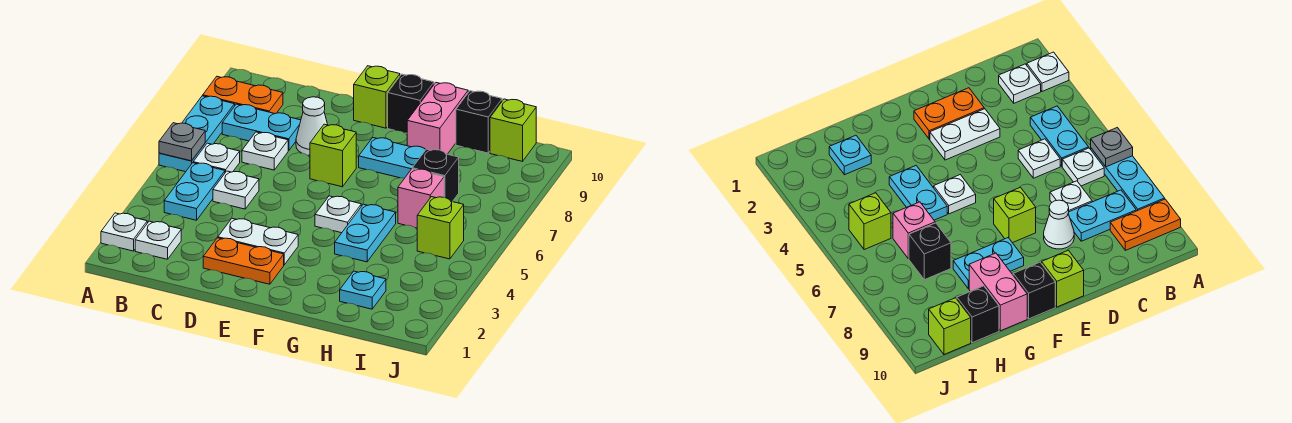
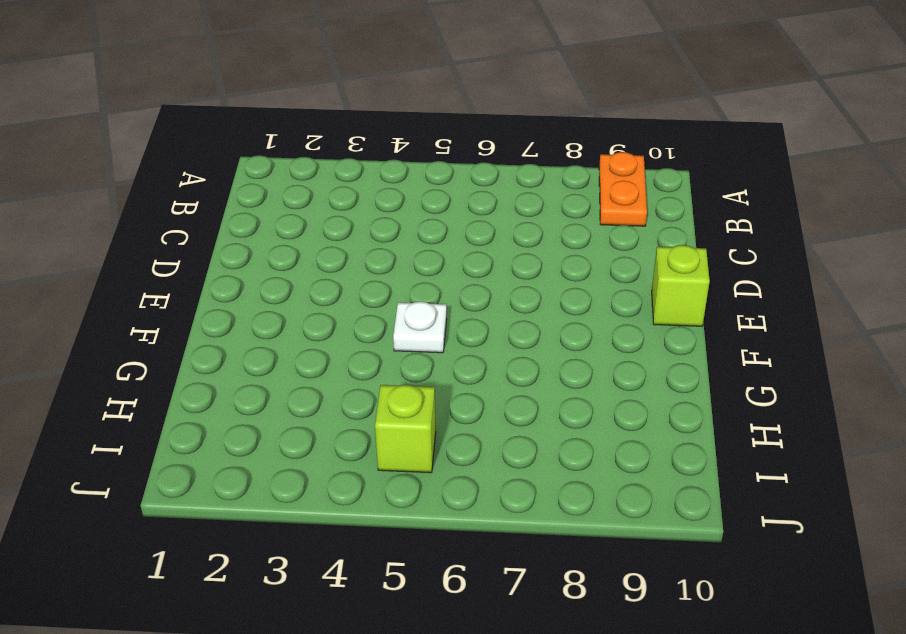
none -> white 1x1 plate [101,213,147,251]
none -> cyan 1x3 plate [159,96,235,172]
none -> white 1x1 plate [135,221,181,259]

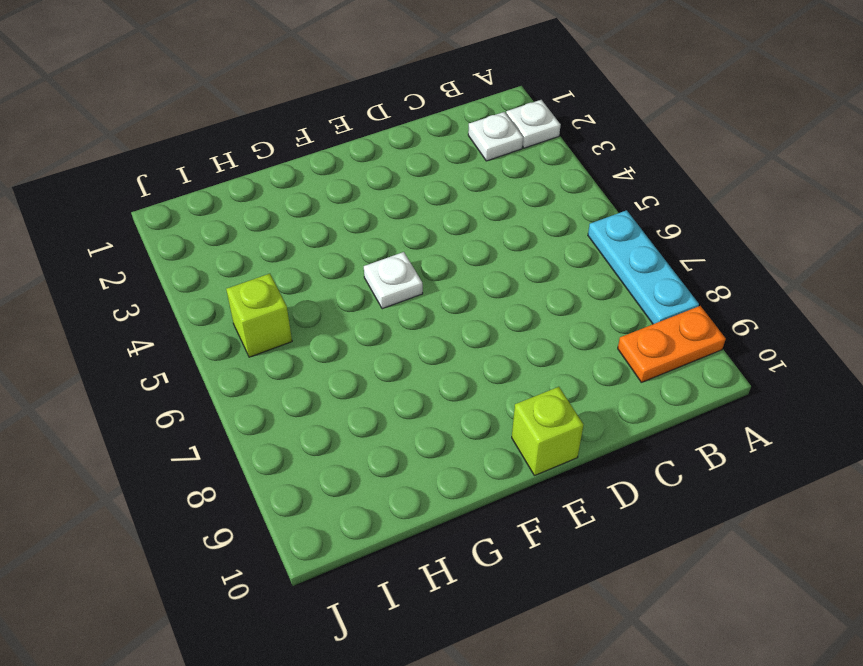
none -> cyan 1x2 plate [164,163,225,220]
none -> white 1x1 plate [193,143,240,173]
none -> cyan 1x2 plate [222,104,301,151]

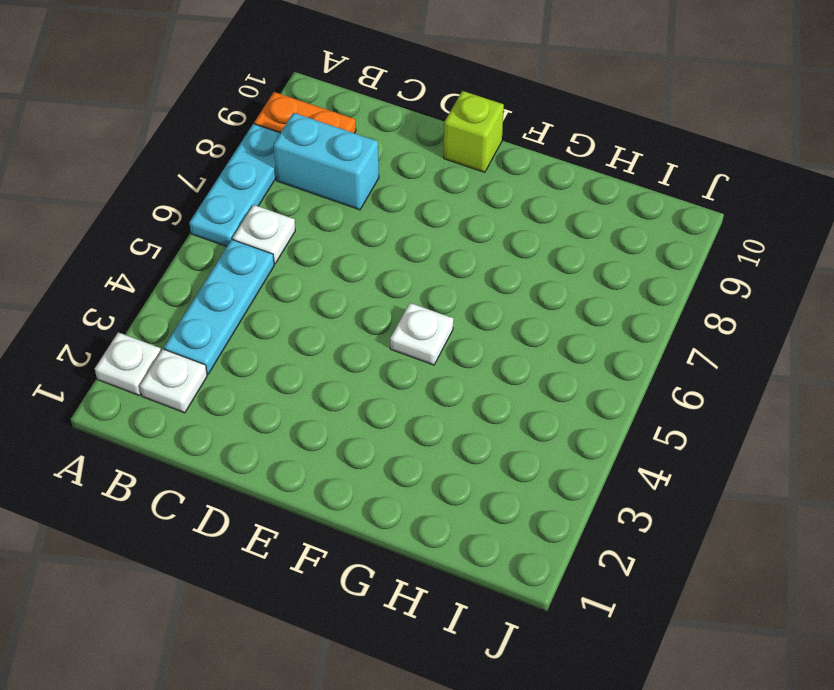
cyan 1x3 plate [164,240,274,374] -> cyan 1x2 plate [164,163,225,220]
cyan 1x2 brick [273,113,379,210] -> cyan 1x2 plate [222,104,301,151]
none -> white 1x1 plate [213,171,259,209]
none -> white 1x1 plate [242,132,288,170]
none -> orange 1x2 plate [203,238,284,284]

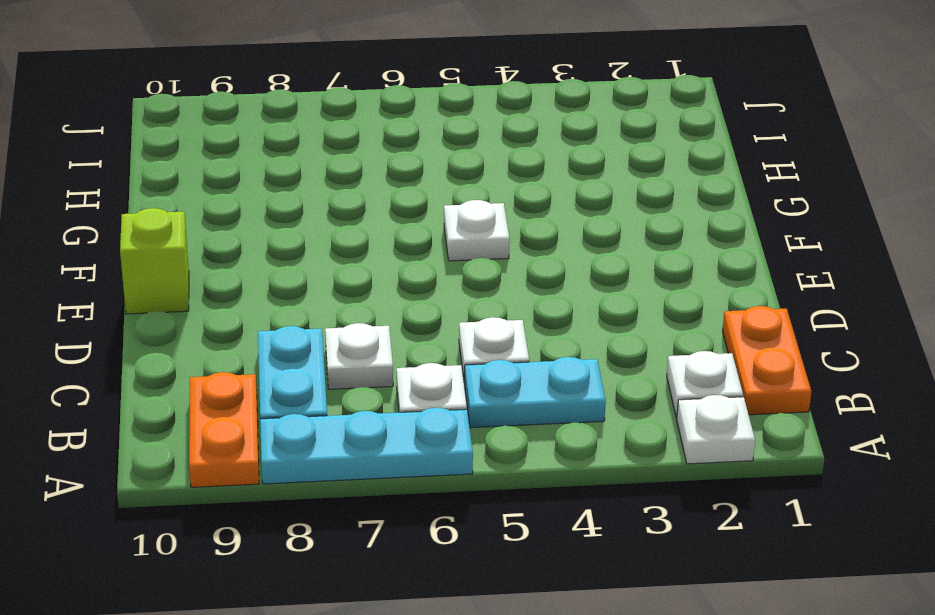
orange 1x2 plate [722,306,811,415] -> orange 1x2 plate moved to [203,238,284,284]
none -> white 1x2 plate [218,219,298,265]
none -> white 1x1 cone [296,97,328,155]
none -> lime 1x1 brick [310,124,356,187]

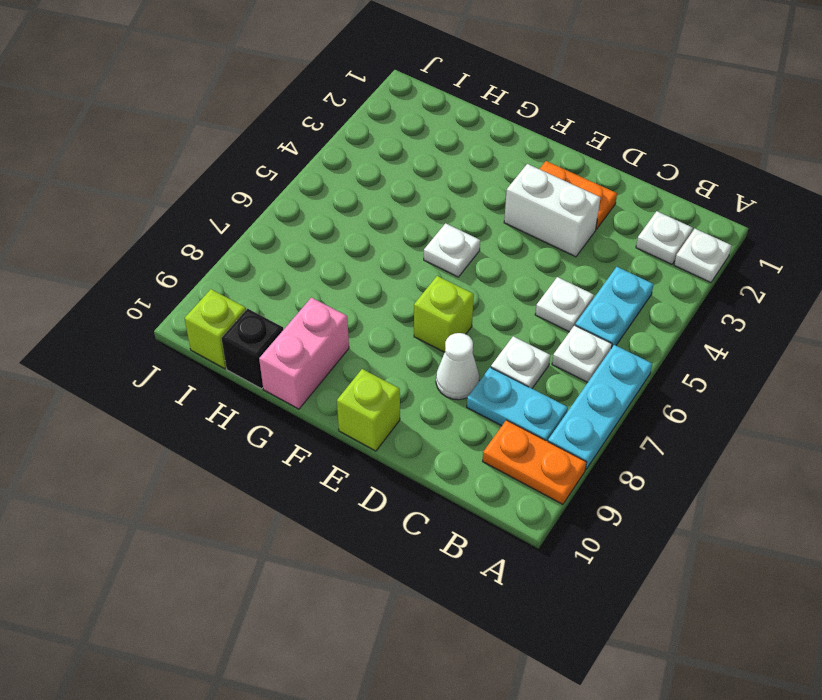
white 1x2 brick [504,164,600,257] -> white 1x2 plate [218,219,298,265]
none -> cyan 1x2 plate [359,137,425,178]
none -> black 1x1 brick [388,74,434,133]
none -> cyan 1x2 plate [335,204,396,262]

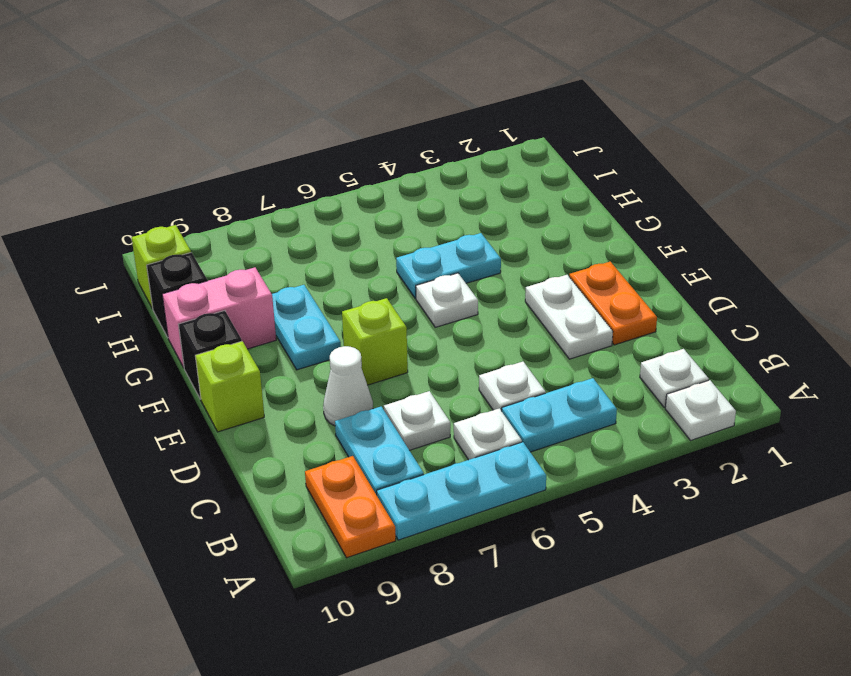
none -> cyan 1x1 plate [340,271,386,309]
none -> pink 1x1 brick [398,169,444,228]
none -> black 1x1 brick [412,149,459,202]

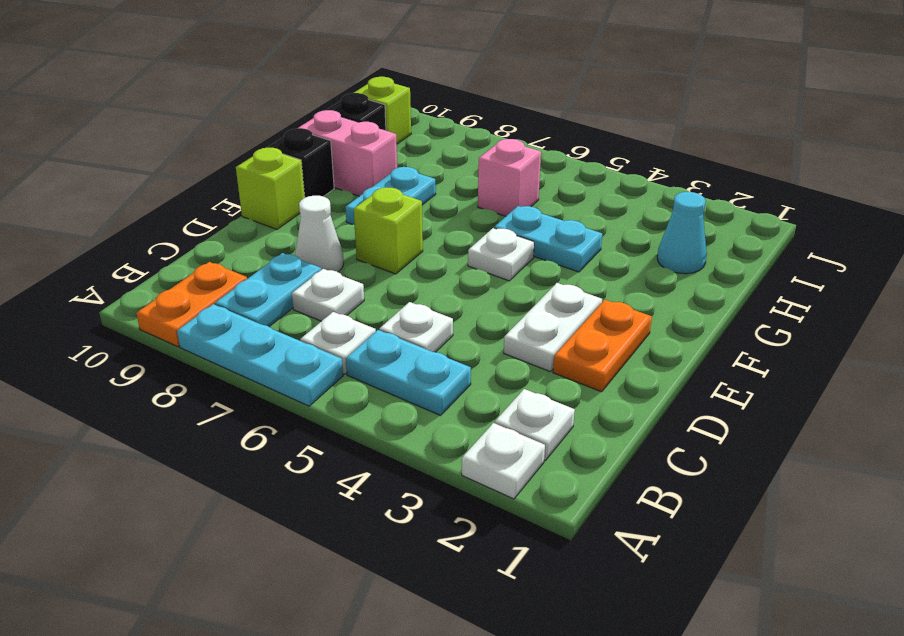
cyan 1x1 cone [657,192,707,274] -> cyan 1x1 plate [340,271,386,309]
none -> black 1x1 brick [412,149,459,202]
none -> lime 1x1 brick [417,197,464,259]
none -> grey 1x1 plate [159,123,205,161]

